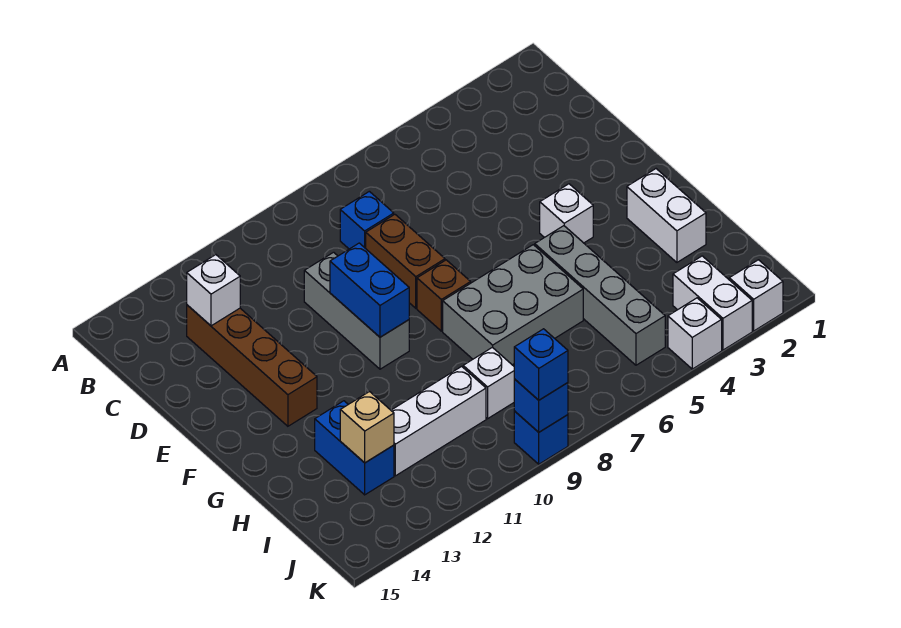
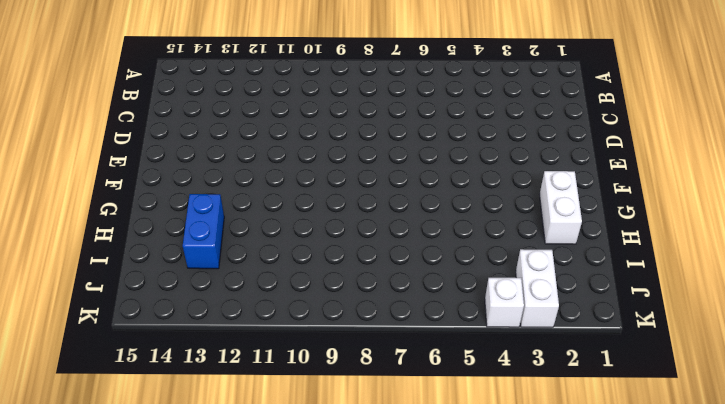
none -> blue 1x1 brick [340,191,394,249]
none -> brown 1x4 brick [187,305,317,426]
none -> brown 1x2 brick [366,214,445,308]

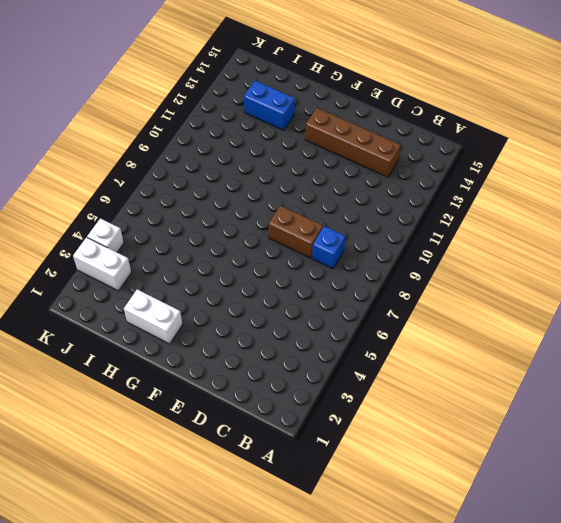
none -> grey 1x3 brick [304,252,409,369]
none -> white 1x1 brick [540,184,593,243]
none -> brown 1x1 brick [417,260,471,331]

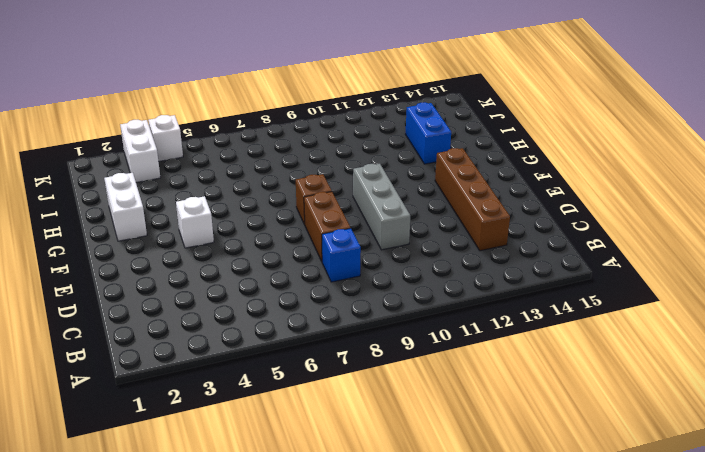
none -> grey 1x4 brick [535,226,665,365]
none -> grey 2x3 brick [443,245,583,365]
none -> white 1x1 brick [463,347,514,419]

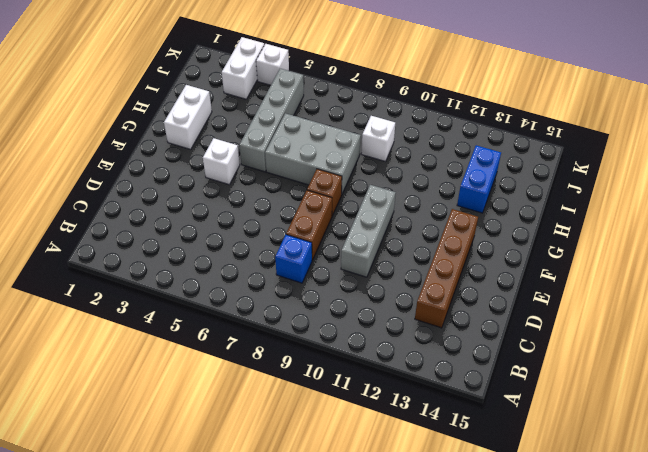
none -> white 1x3 brick [391,366,486,476]
none -> white 1x1 brick [729,260,783,331]
none -> blue 1x1 brick [514,411,568,464]

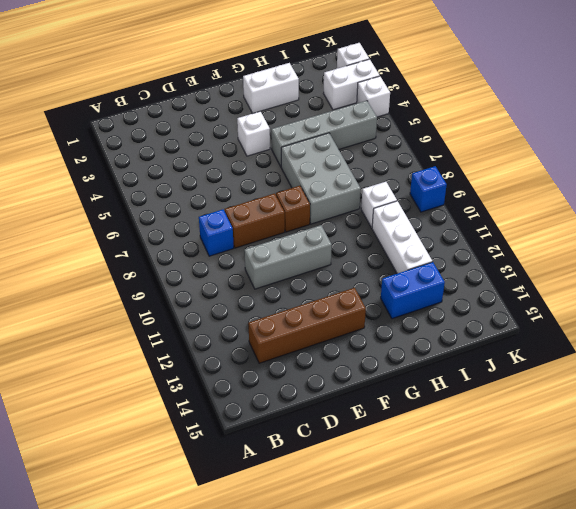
none -> white 1x1 brick [187,255,240,326]
none -> blue 1x2 brick [330,243,409,337]
none -> tan 1x1 brick [340,392,394,463]

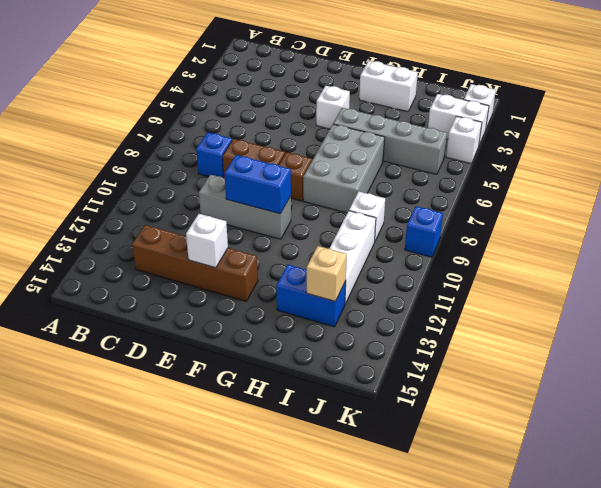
white 1x1 brick [186,214,228,268] -> white 1x1 brick moved to [187,255,240,326]
none -> blue 1x1 brick [514,379,568,432]
none -> blue 1x1 brick [514,329,568,400]

